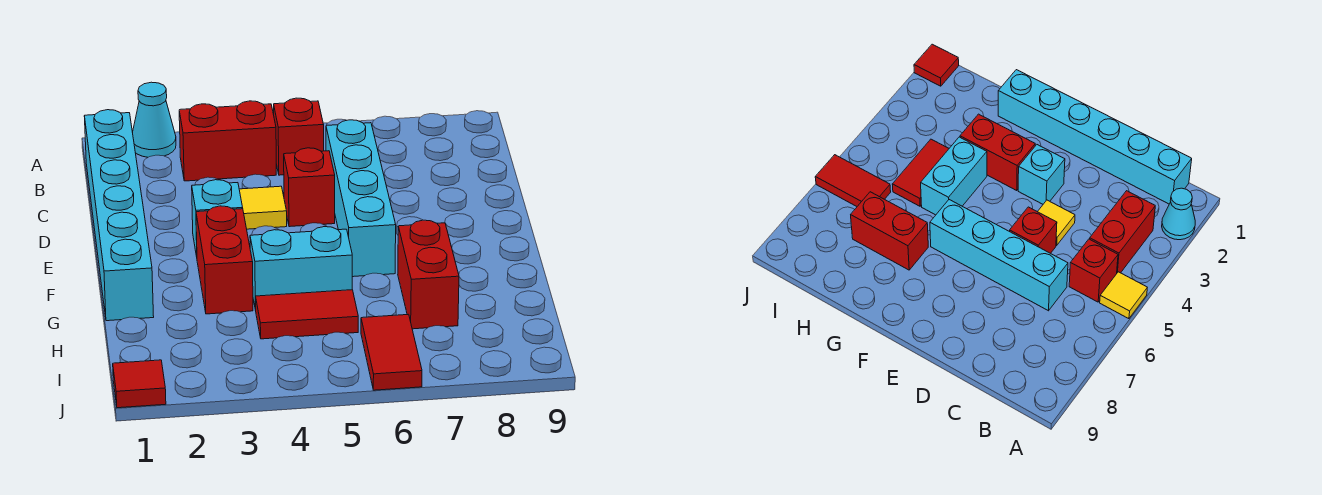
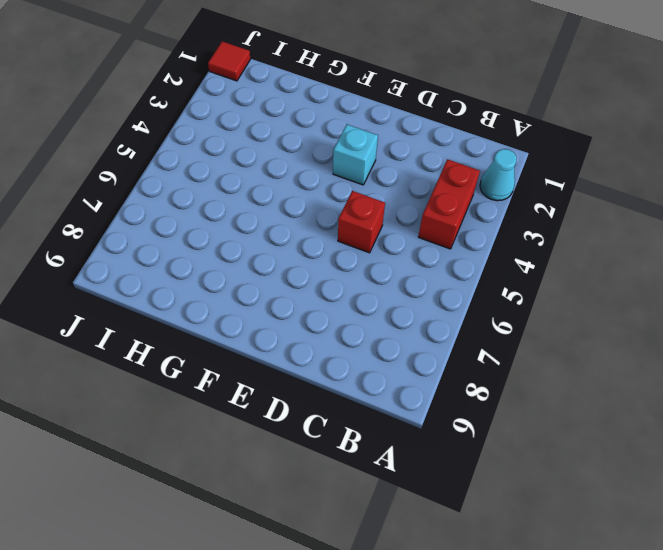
none -> yellow 1x1 tile [1100,272,1147,319]
none -> cyan 1x6 brick [84,110,154,321]
none -> red 1x1 brick [274,98,324,175]

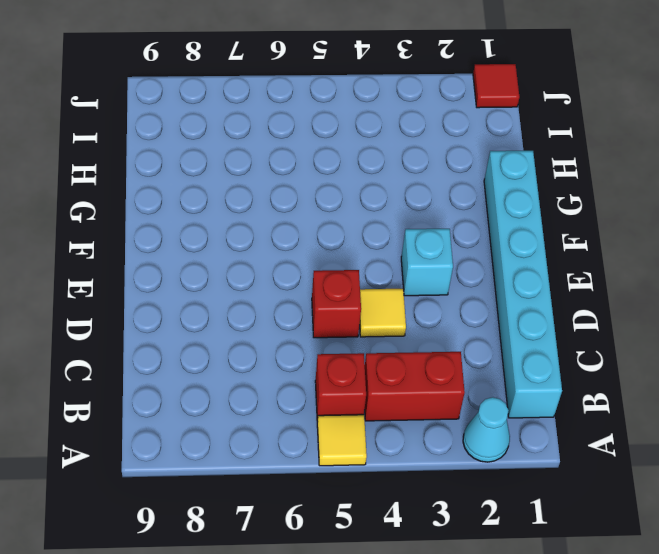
none -> cyan 1x4 brick [326,120,396,277]
none -> red 1x2 brick [196,206,253,314]
none -> cyan 1x2 brick [250,227,352,310]

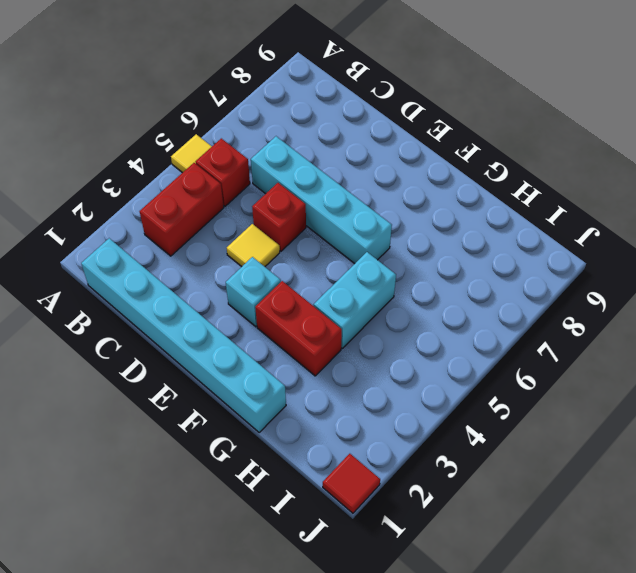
none -> cyan 1x1 cone [133,82,176,157]
none -> red 1x2 brick [398,220,459,329]
none -> red 1x2 tile [256,290,358,339]

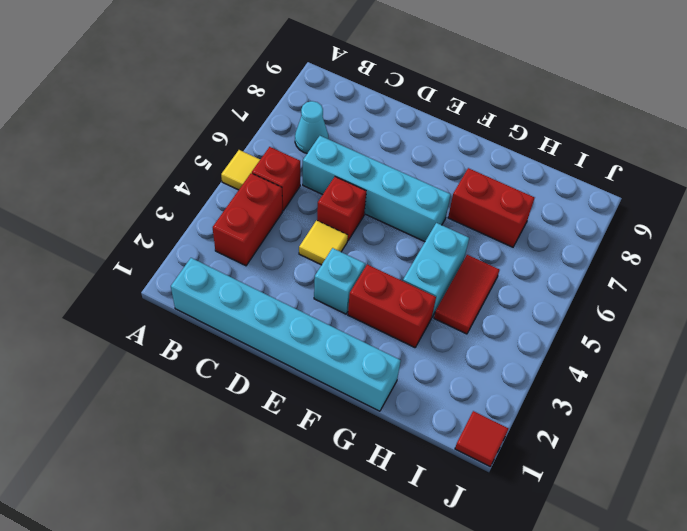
cyan 1x1 cone [295,101,328,153] -> cyan 1x1 cone moved to [133,82,176,157]
none -> red 1x2 tile [361,314,422,390]

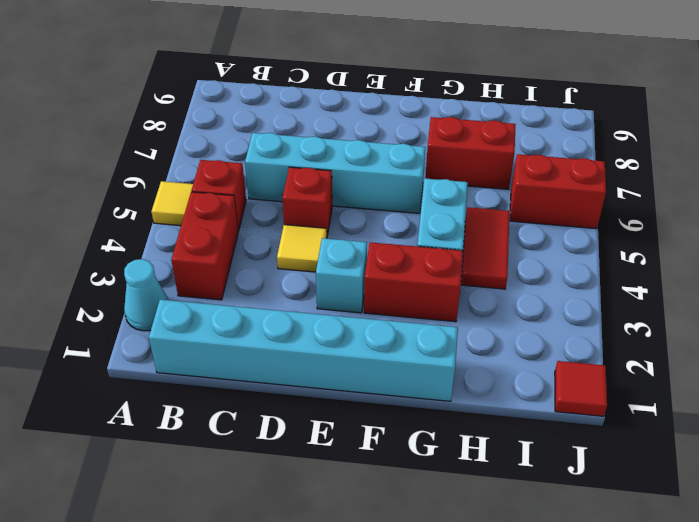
red 1x2 brick [510,154,606,229] -> red 1x2 tile [361,314,422,390]

